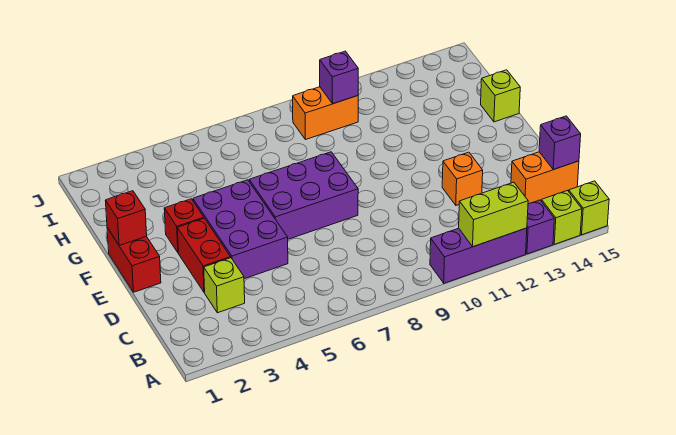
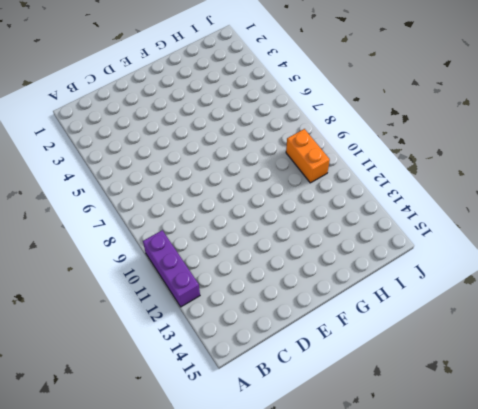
none -> purple 1x1 brick [526,200,554,254]
none -> lime 1x1 brick [541,191,582,244]
none -> lime 1x1 brick [569,181,609,235]

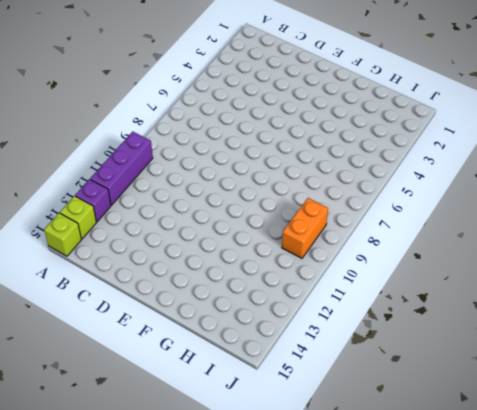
none -> lime 1x1 brick [204,258,245,313]
none -> orange 1x2 brick [511,152,579,204]
none -> red 1x2 brick [177,218,231,293]

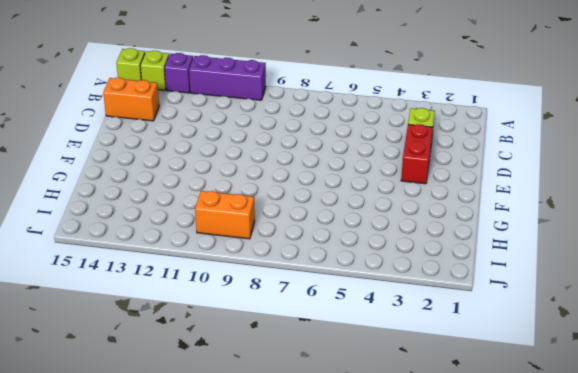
none -> purple 2x3 brick [193,180,288,279]
none -> orange 1x1 brick [442,152,483,205]
none -> red 1x2 brick [107,228,161,292]

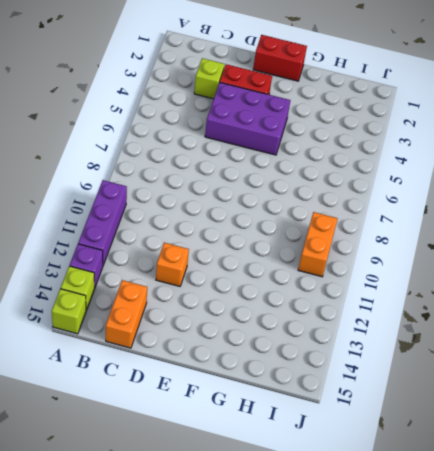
none -> purple 2x3 brick [249,152,358,239]
none -> red 1x1 brick [164,199,204,252]
none -> lime 1x1 brick [481,70,520,122]

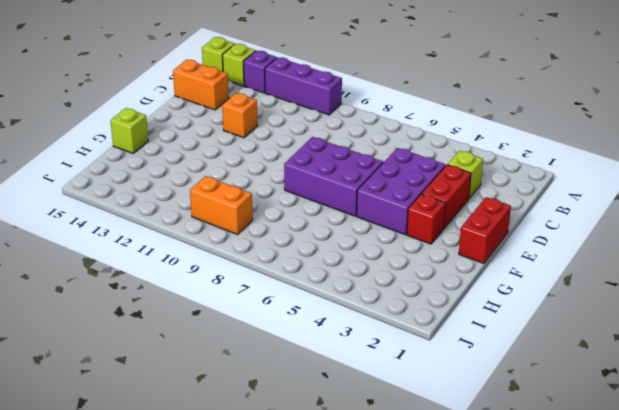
none -> lime 1x2 brick [459,182,528,247]
none -> purple 1x1 brick [539,116,581,170]
none -> red 1x1 brick [105,191,147,246]

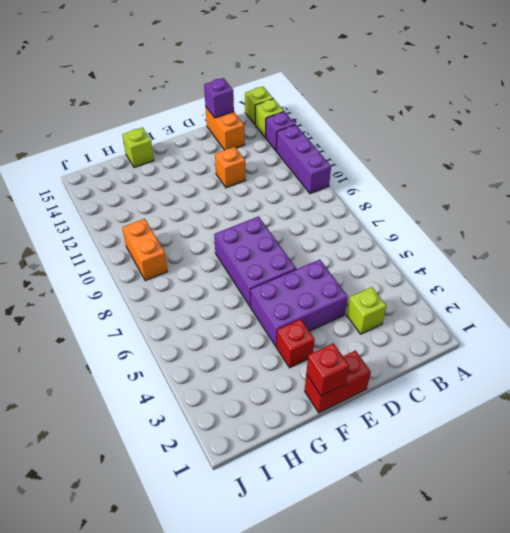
none -> red 1x2 brick [177,218,231,293]
none -> lime 1x2 brick [459,182,528,247]
none -> purple 1x1 brick [320,51,358,104]

